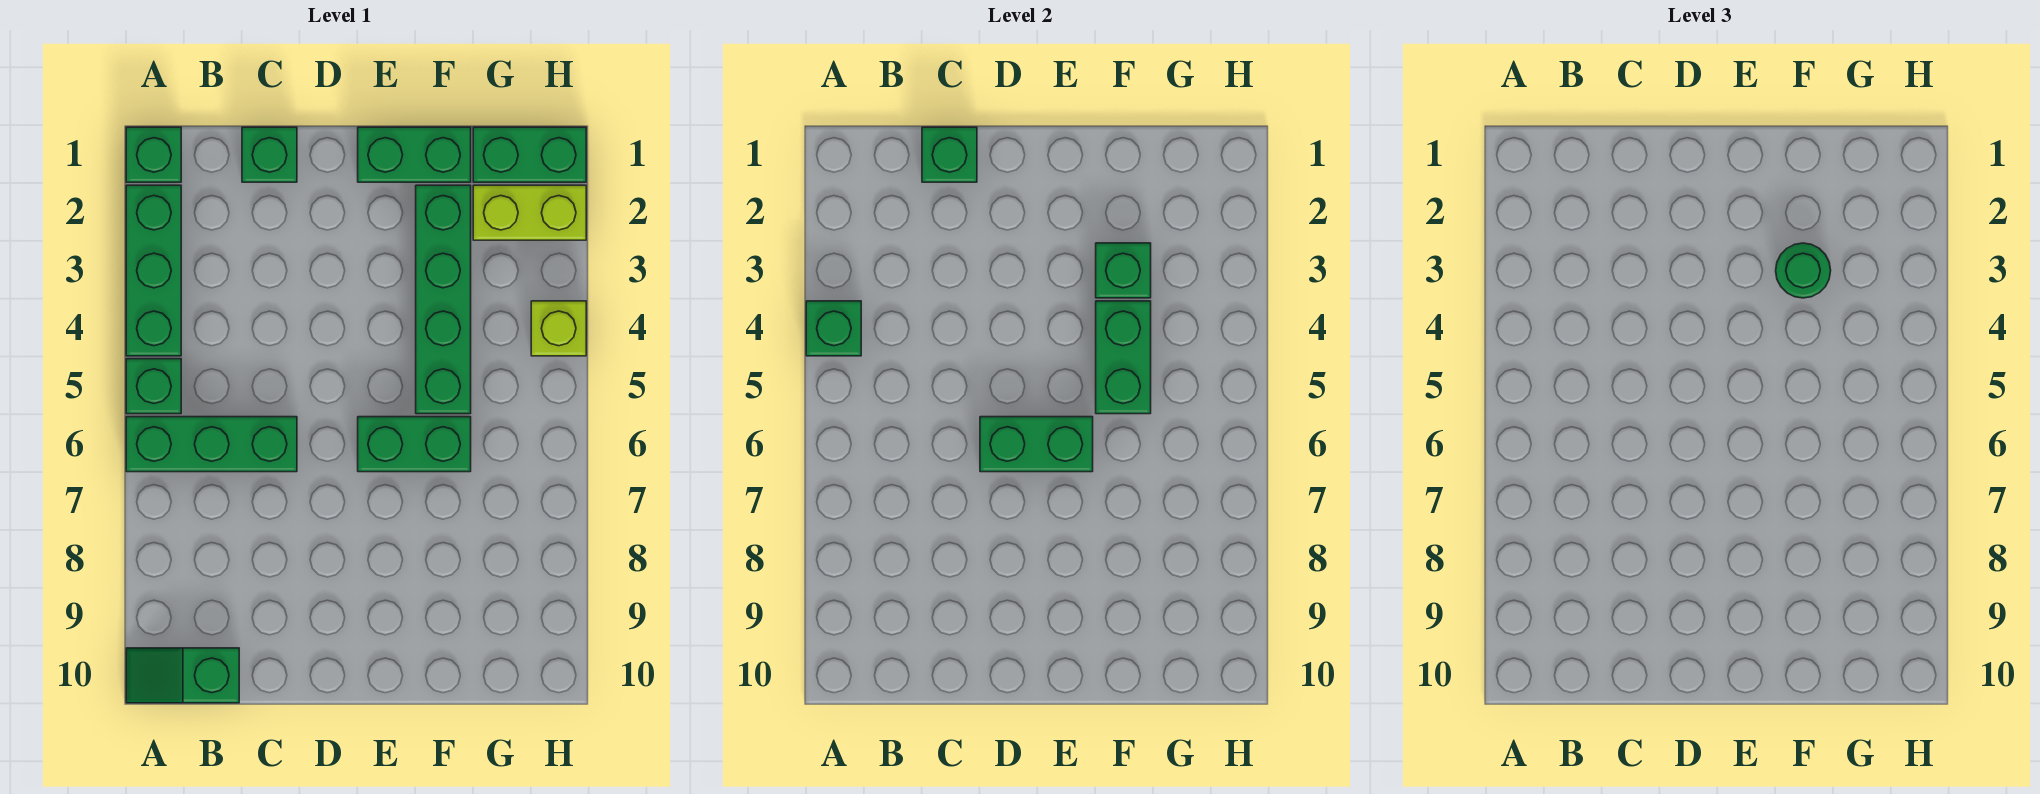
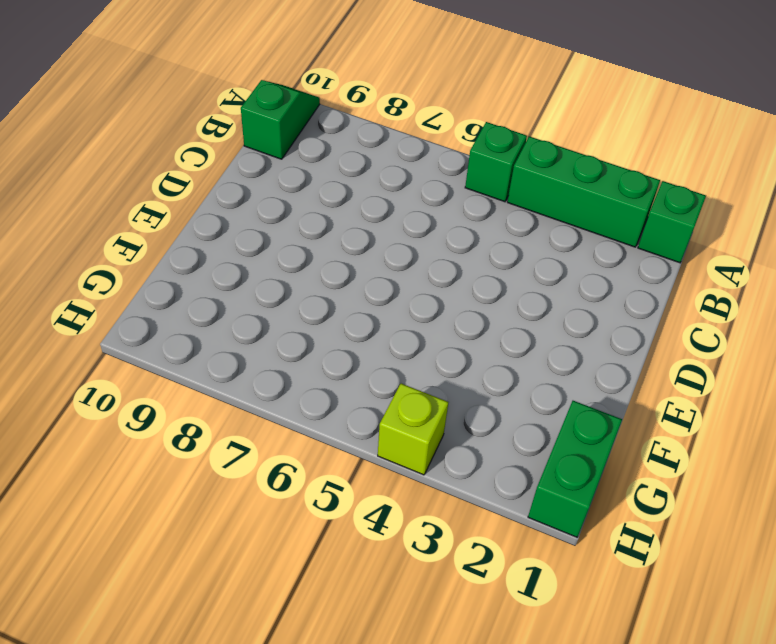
none -> green 1x3 brick [126,417,297,472]
none -> green 1x1 brick [242,127,297,182]
none -> green 1x2 brick [358,127,471,182]

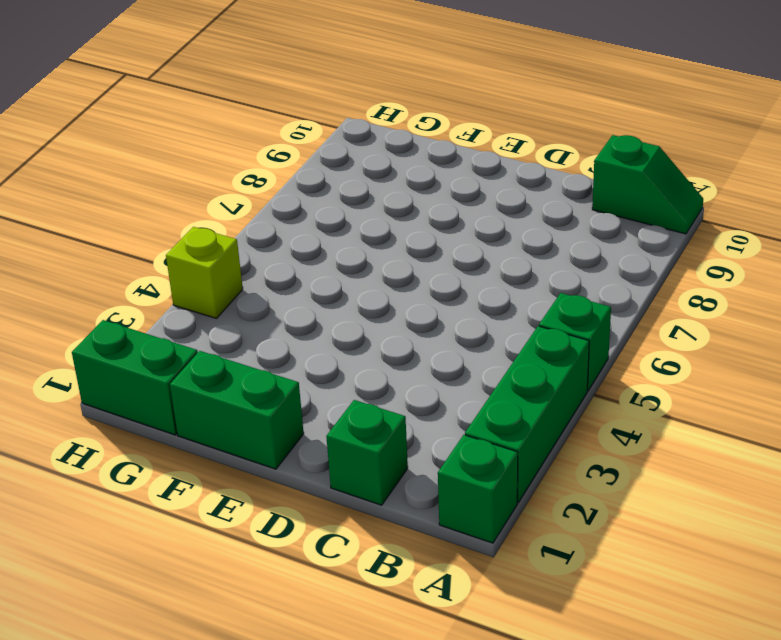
none -> green 1x3 brick [126,417,297,472]
none -> green 1x2 brick [358,417,471,472]
none -> green 1x4 brick [416,185,471,414]

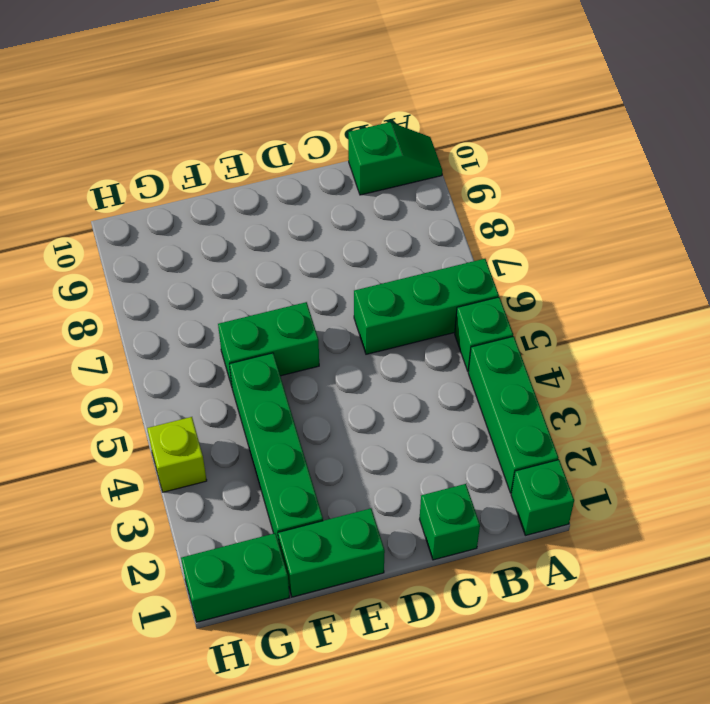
none -> lime 1x2 brick [473,185,586,240]
none -> green 1x1 brick [806,301,861,356]
none -> green 1x1 brick [922,127,977,182]

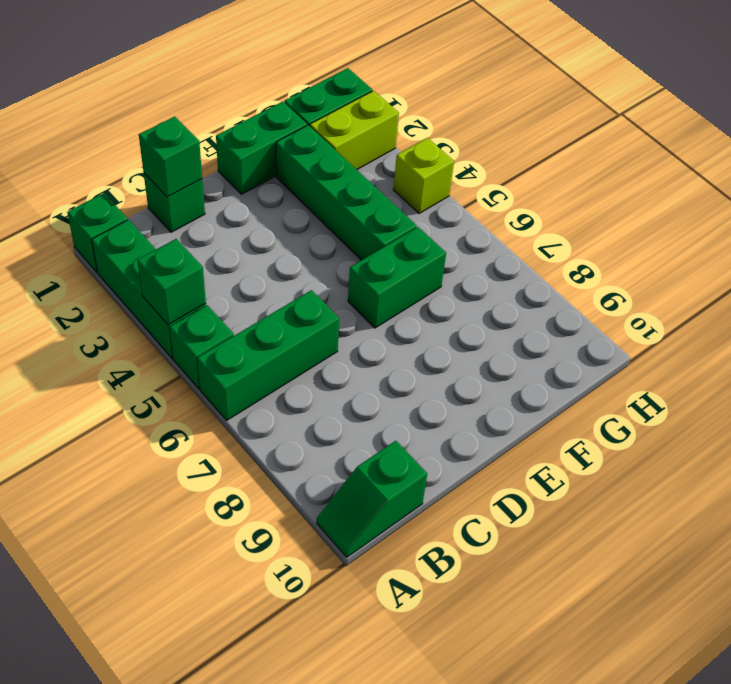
none -> green 1x2 brick [980,417,1093,472]
none -> green 1x1 brick [1096,243,1151,298]
none -> green 1x2 brick [1096,301,1151,414]

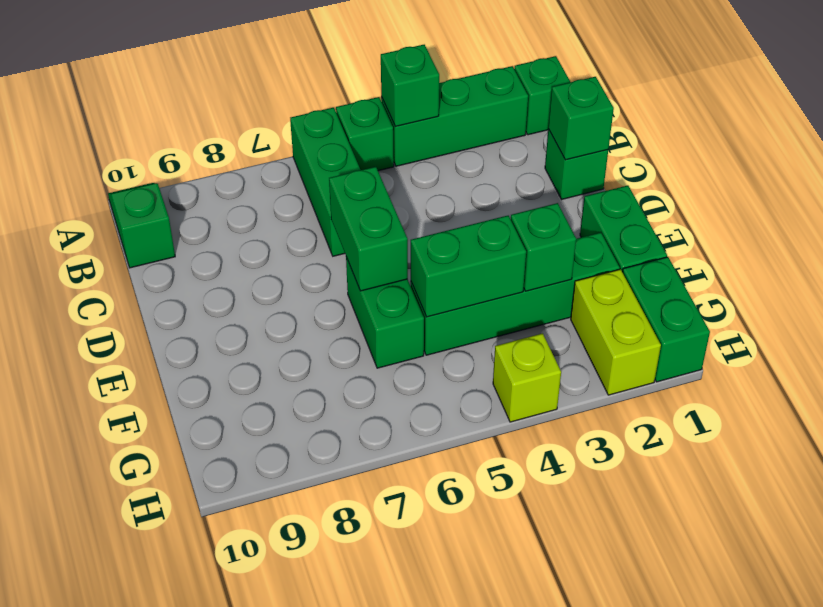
none -> green 1x1 round brick [1776,243,1831,298]

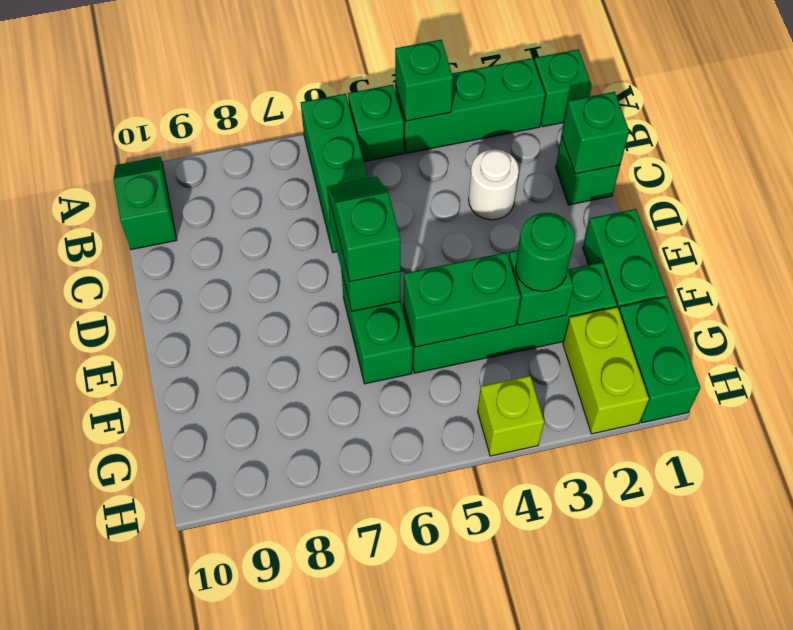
white 1x1 round brick [469,149,519,220] -> none
green 1x2 slope [327,177,401,282] -> none

